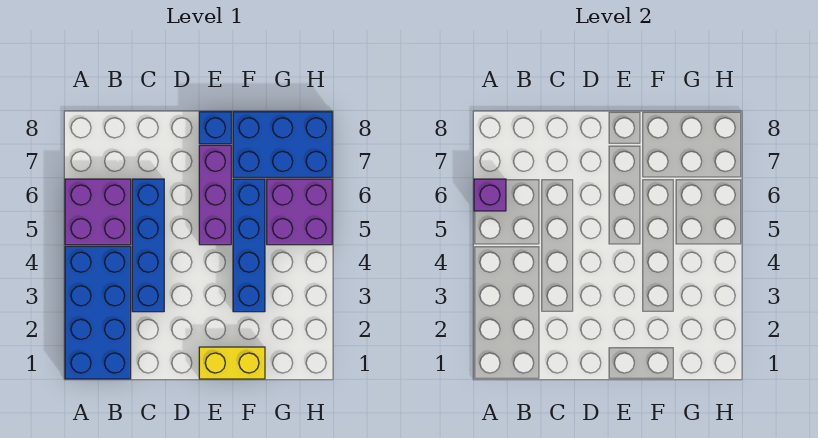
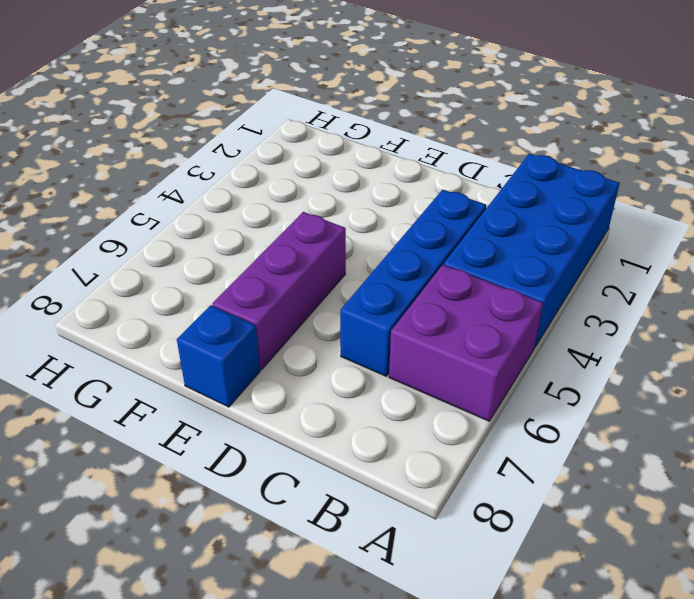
none -> yellow 1x2 brick [199,347,265,379]
none -> blue 1x4 brick [233,179,265,312]

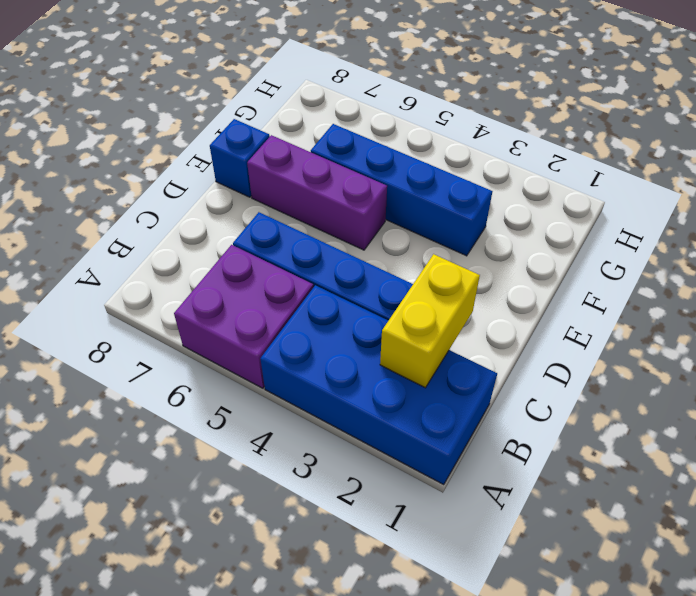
yellow 1x2 brick [380,254,480,388] -> yellow 1x2 brick moved to [199,347,265,379]
none -> blue 2x3 brick [233,112,332,177]
none -> purple 2x2 brick [267,179,332,245]

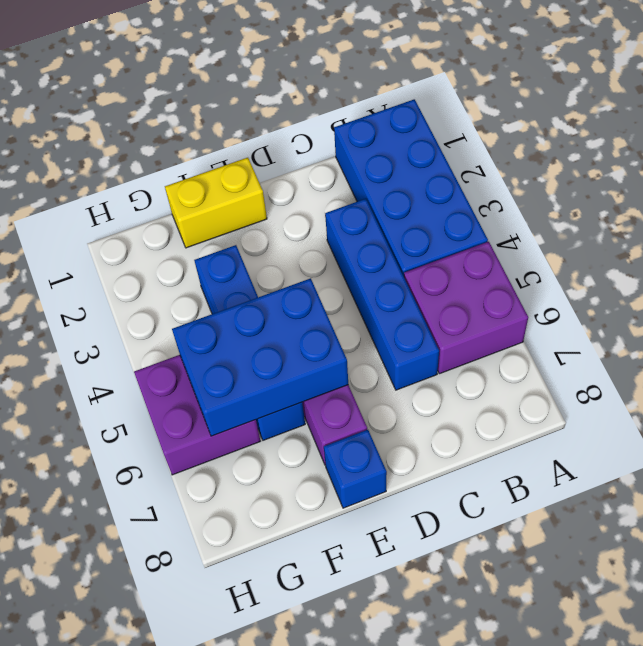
blue 2x3 brick [172,278,348,436] -> blue 2x3 brick moved to [233,112,332,177]
none -> purple 1x1 brick [474,179,506,211]

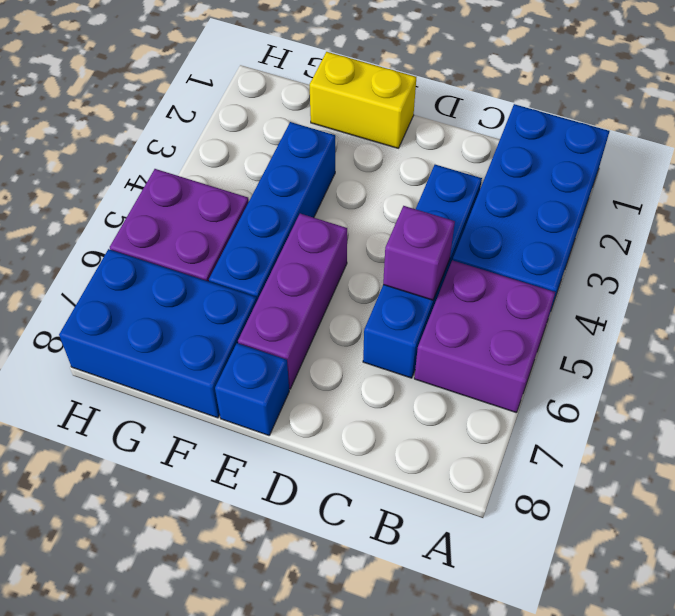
purple 1x1 brick [383,206,455,300] -> purple 1x1 brick moved to [474,179,506,211]

